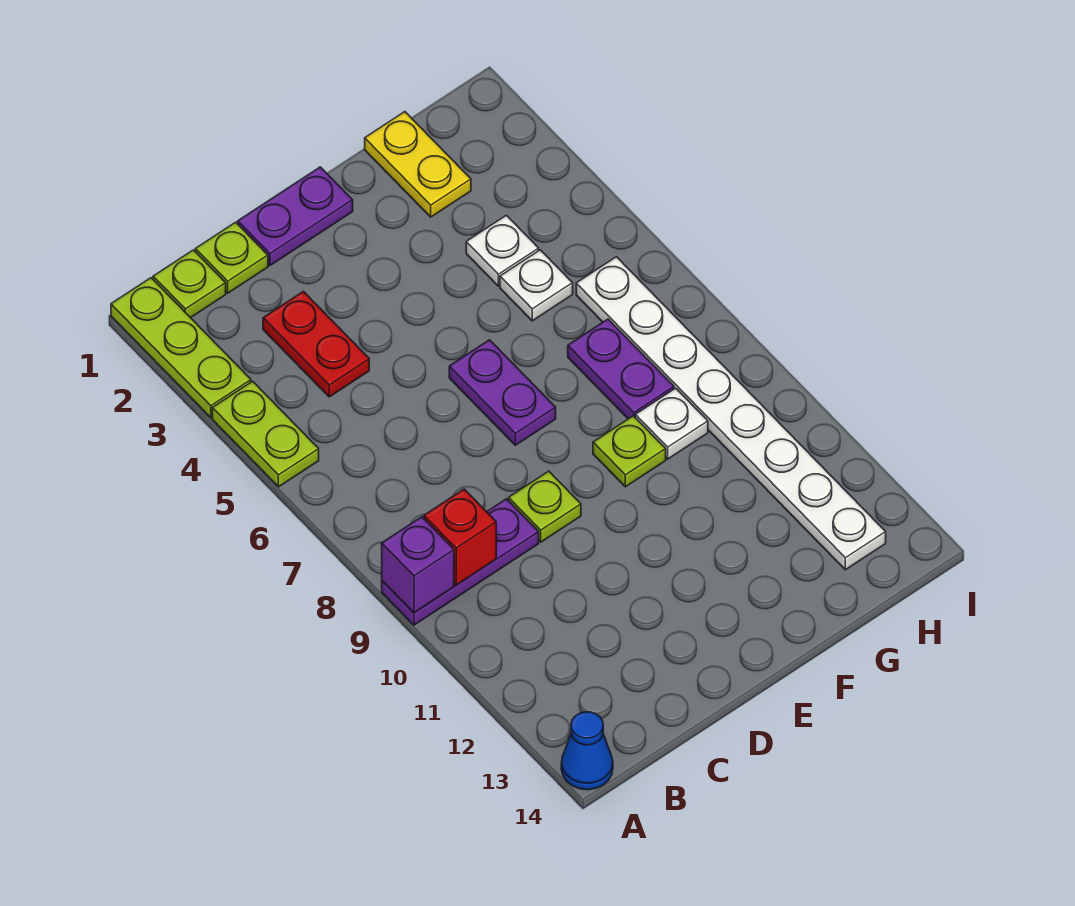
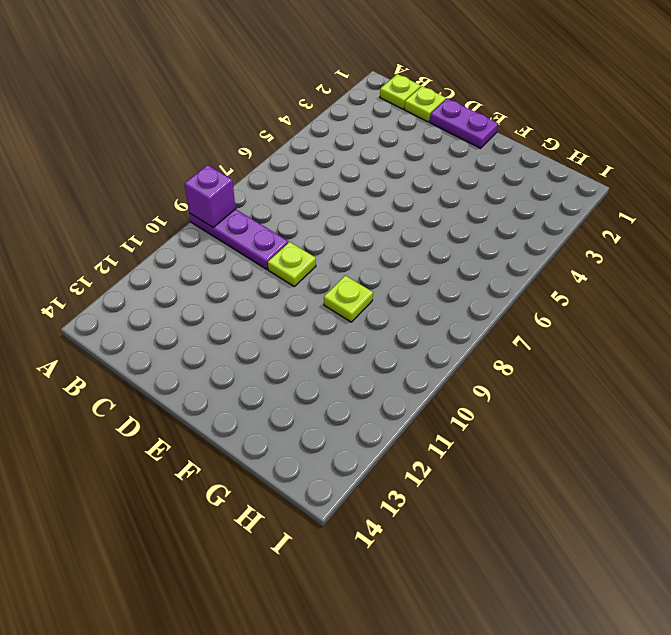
none -> lime 1x3 plate [111,278,251,418]
none -> lime 1x2 plate [212,381,319,487]
none -> blue 1x1 cone [561,712,613,790]

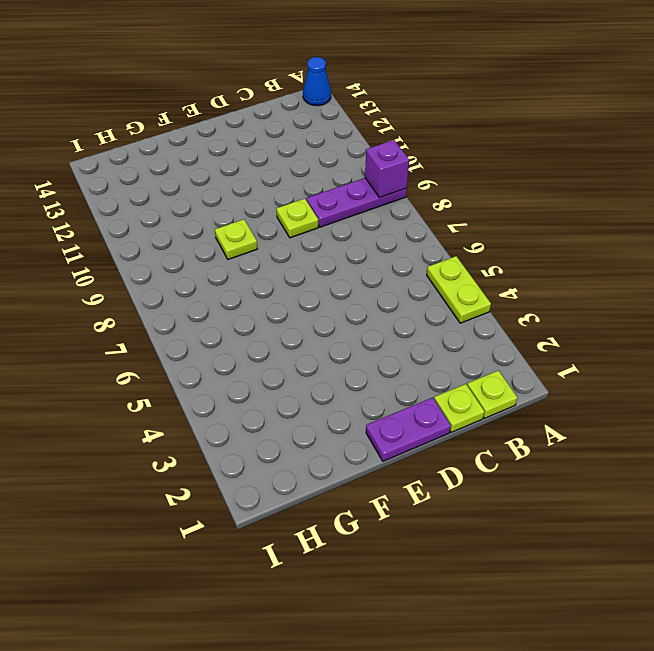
none -> lime 1x3 plate [111,278,251,418]
none -> red 1x2 plate [263,291,369,397]
none -> purple 1x2 plate [449,340,556,445]

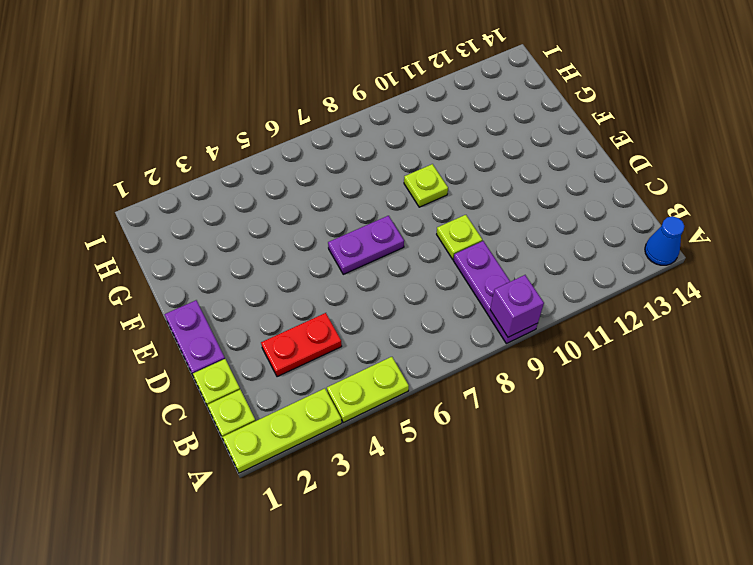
none -> yellow 1x2 plate [365,112,471,217]
none -> white 1x1 plate [466,215,539,286]
none -> white 1x1 plate [500,250,573,321]

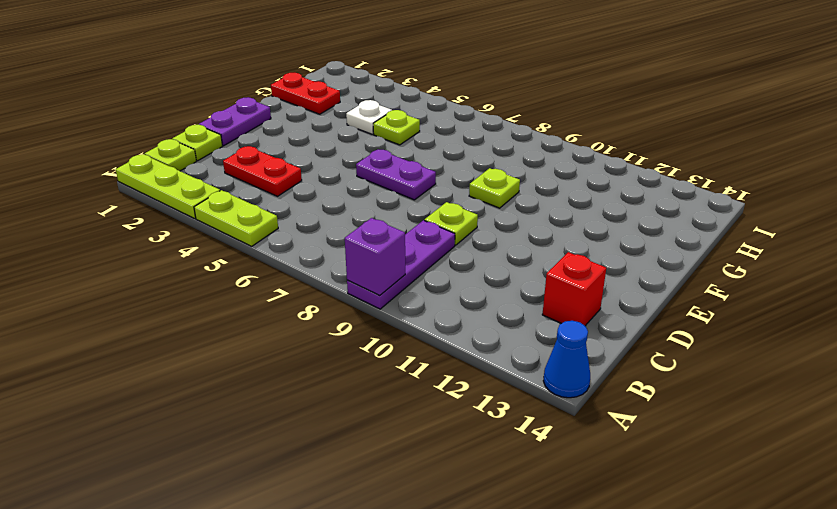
red 1x1 brick [542,252,606,326] -> red 1x1 brick moved to [424,489,496,585]
red 1x2 plate [271,73,340,114] -> yellow 1x2 plate [365,112,471,217]
lime 1x1 plate [373,110,420,145] -> white 1x1 plate [500,250,573,321]
none -> purple 1x2 plate [568,319,674,419]
none -> white 1x1 plate [635,388,708,459]
none -> white 1x8 plate [576,257,886,570]

